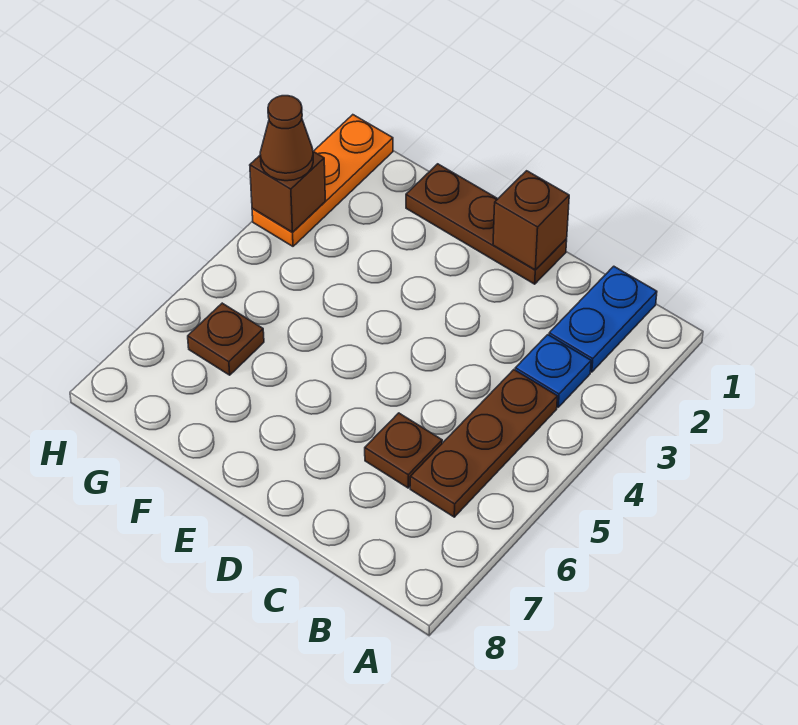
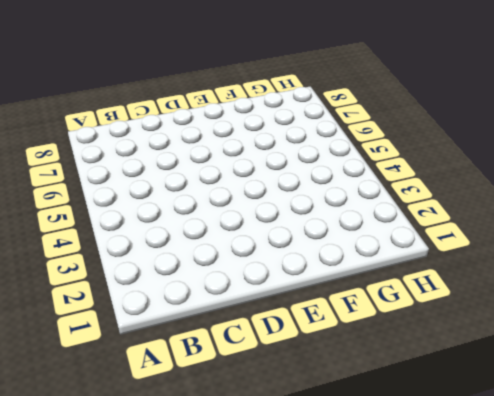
none -> blue 1x2 plate [549,266,657,372]
none -> blue 1x1 plate [515,335,591,407]

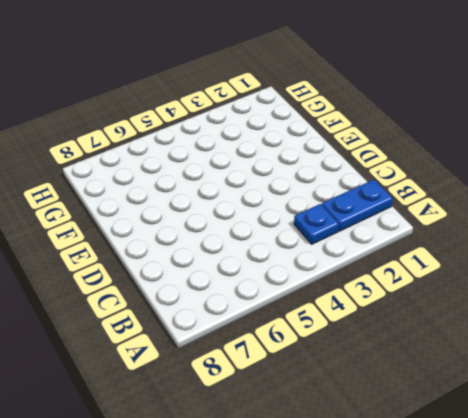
none -> brown 1x3 plate [410,370,557,517]
none -> brown 1x1 plate [365,413,442,488]

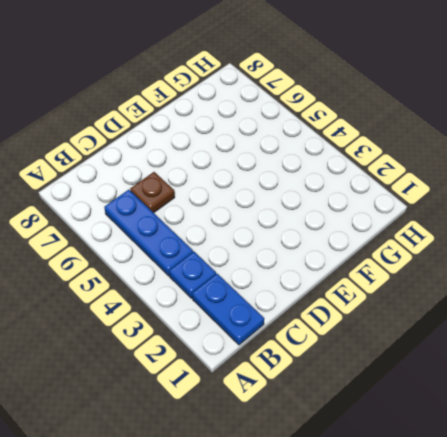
blue 1x3 plate [104,190,193,276] -> brown 1x3 plate [410,370,557,517]
none -> brown 1x3 plate [406,164,567,284]
none -> brown 1x1 plate [188,303,264,375]

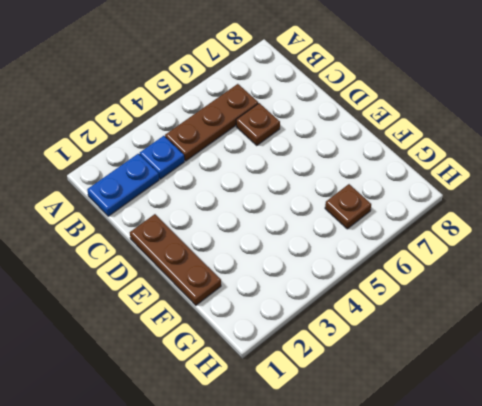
none -> orange 1x3 plate [252,115,393,246]
none -> brown 1x1 brick [493,171,569,270]

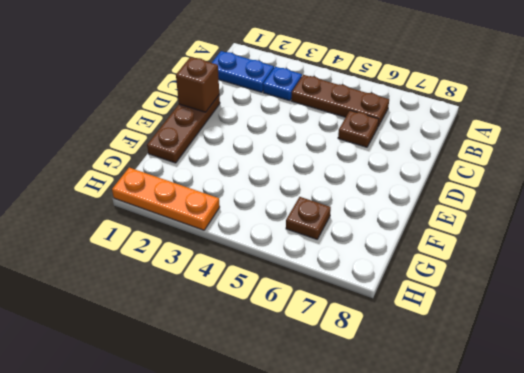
none -> brown 1x1 brick [250,152,325,233]
none -> brown 1x1 cone [260,96,313,181]

